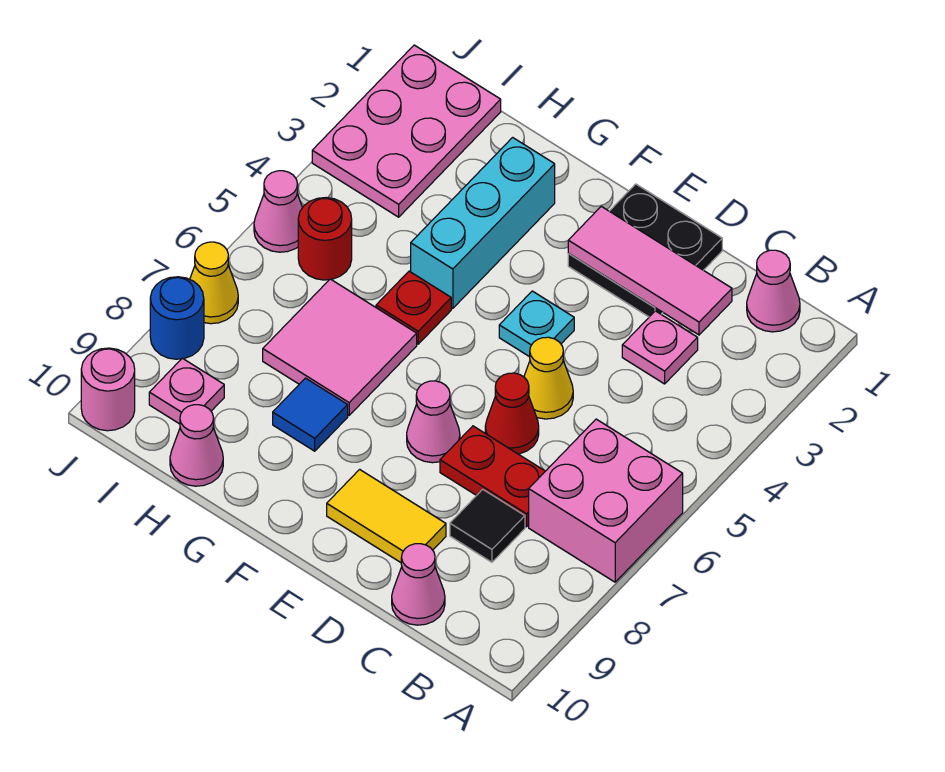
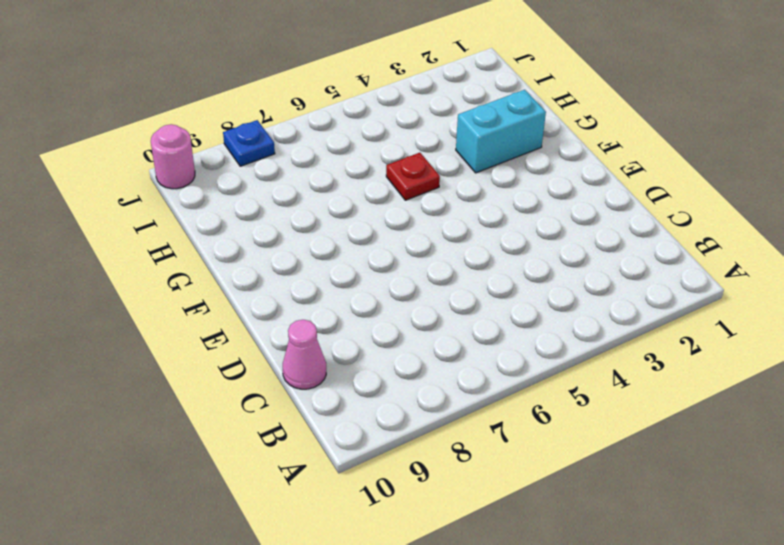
cyan 1x2 brick [456,90,546,173] -> cyan 1x3 brick [411,138,555,308]
blue 1x1 plate [223,120,275,166] -> blue 1x1 round brick [150,277,204,359]
none -> pink 2x2 brick [529,419,683,582]
none -> pink 1x1 cone [747,250,800,332]
none -> pink 1x1 plate [622,311,698,384]

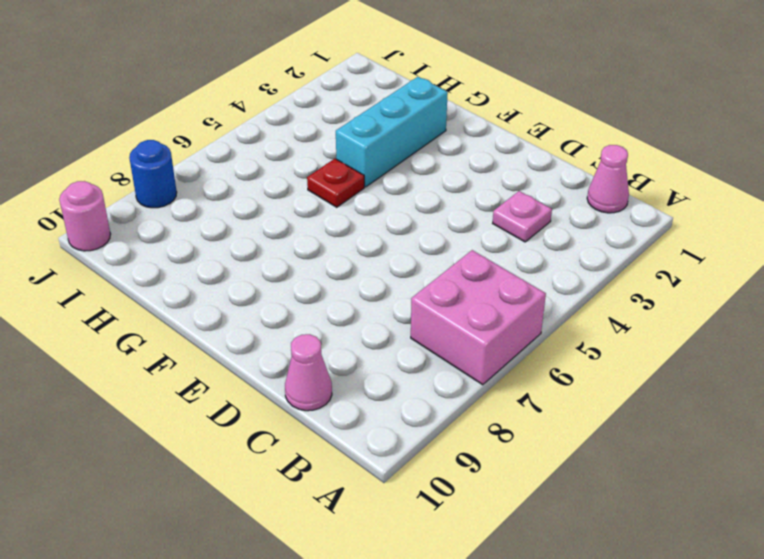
none -> red 1x2 plate [440,426,545,527]
none -> black 1x1 tile [450,489,525,562]
none -> black 2x2 plate [568,184,722,317]

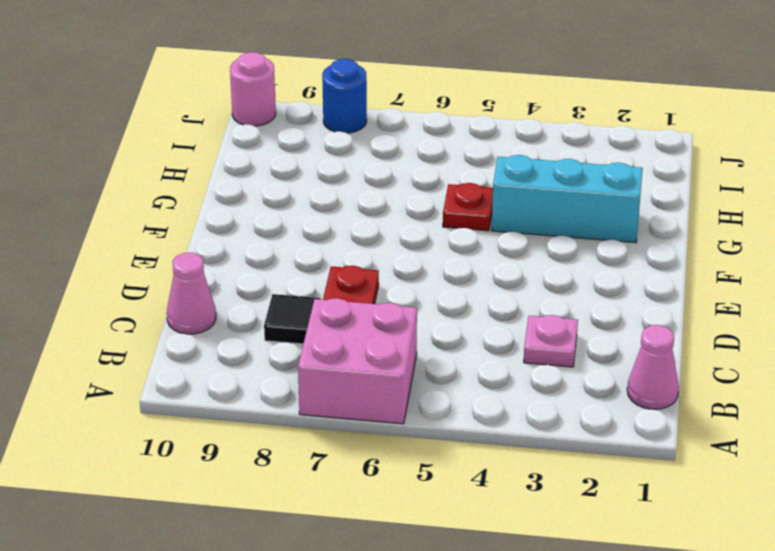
none -> black 2x2 plate [568,184,722,317]
none -> yellow 1x1 cone [524,337,573,419]
none -> red 1x1 cone [485,373,539,454]

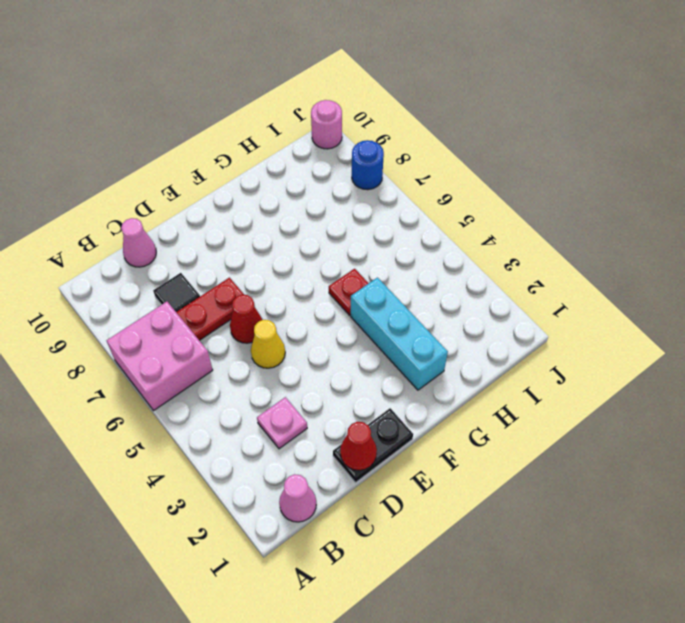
black 1x2 plate [333,408,413,483] -> black 2x2 plate [568,184,722,317]
red 1x1 cone [340,422,377,470] -> none
none -> yellow 1x2 tile [327,469,446,563]
none -> cyan 1x1 plate [499,291,574,357]
none -> pink 1x1 cone [407,381,460,463]

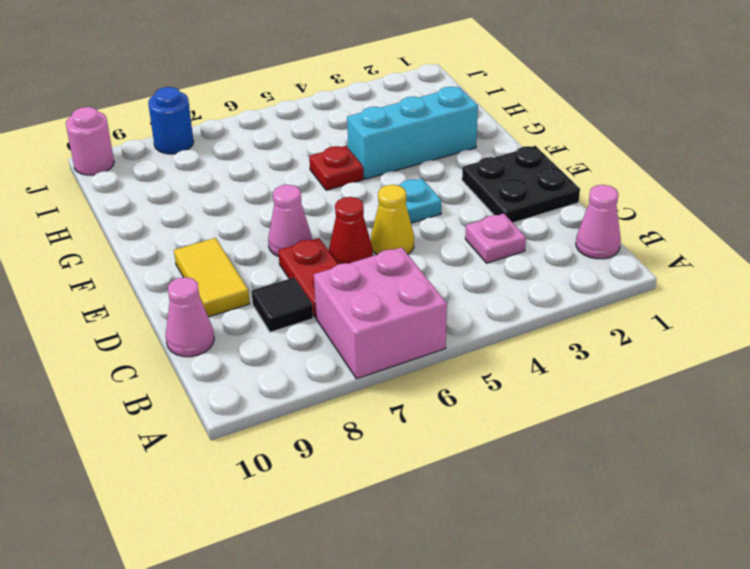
none -> pink 2x2 tile [263,279,417,415]
none -> blue 1x1 tile [273,378,348,451]
none -> pink 1x1 cone [170,405,223,486]

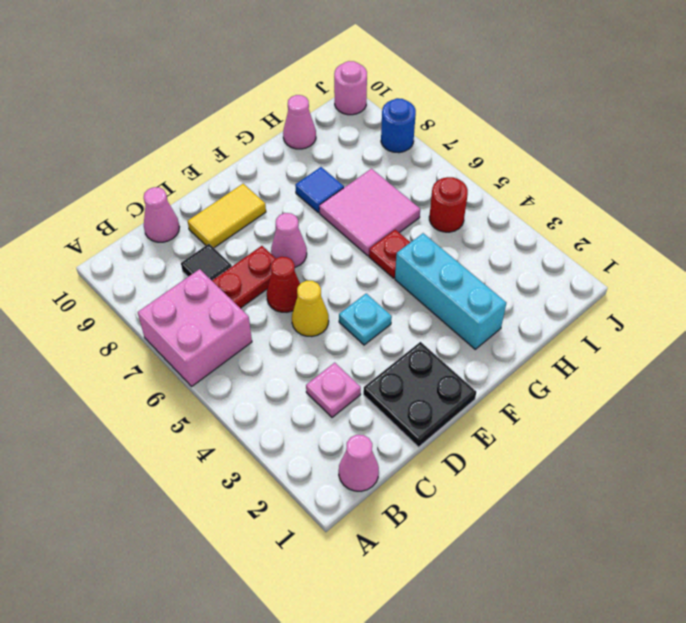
none -> pink 2x3 plate [312,45,501,217]
none -> pink 1x1 plate [149,358,224,424]
none -> pink 1x1 cone [254,171,302,252]

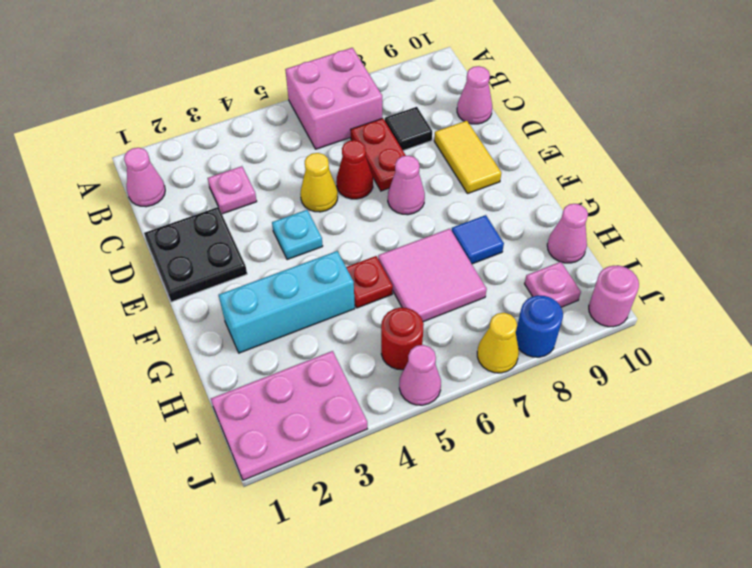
none -> pink 1x3 tile [568,206,732,335]

